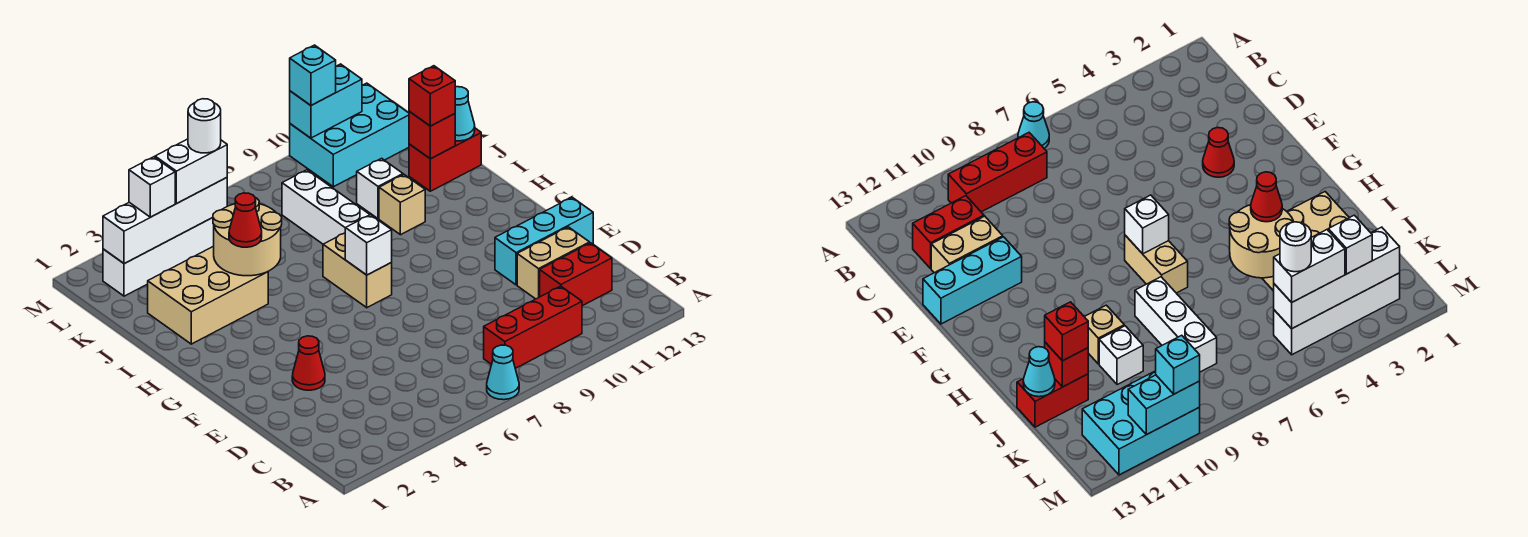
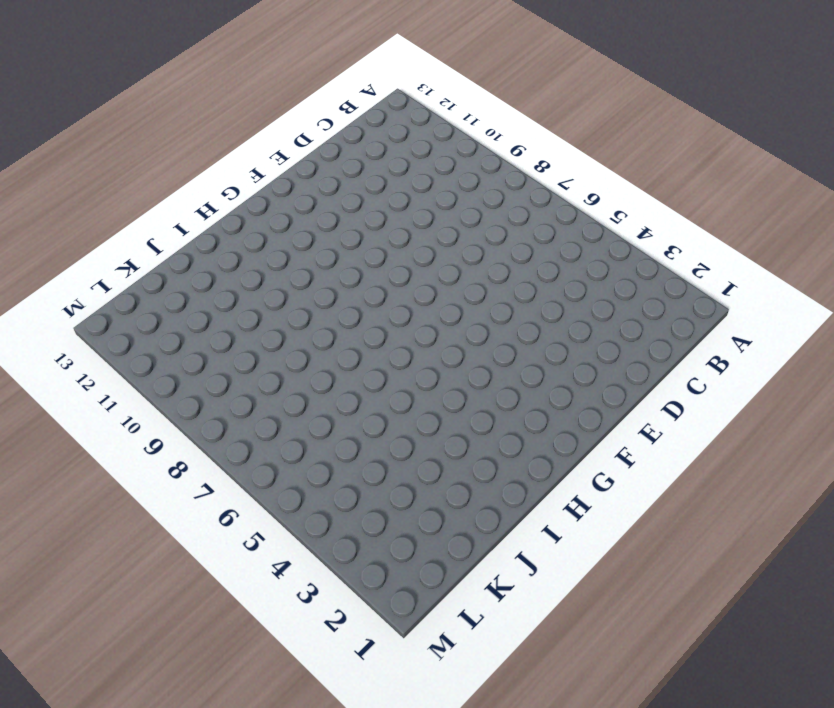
none -> cyan 1x1 cone [487,345,519,400]
none -> red 1x3 brick [484,286,582,368]
none -> red 1x2 brick [540,243,612,306]

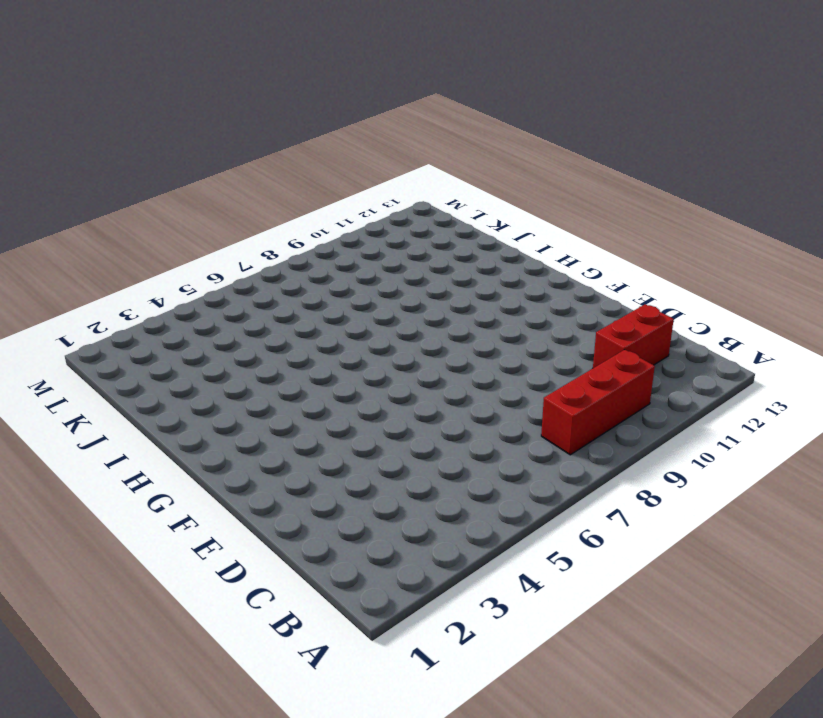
none -> cyan 1x1 cone [487,345,519,400]
none -> tan 1x2 brick [517,227,590,299]
none -> red 1x1 cone [292,336,325,390]

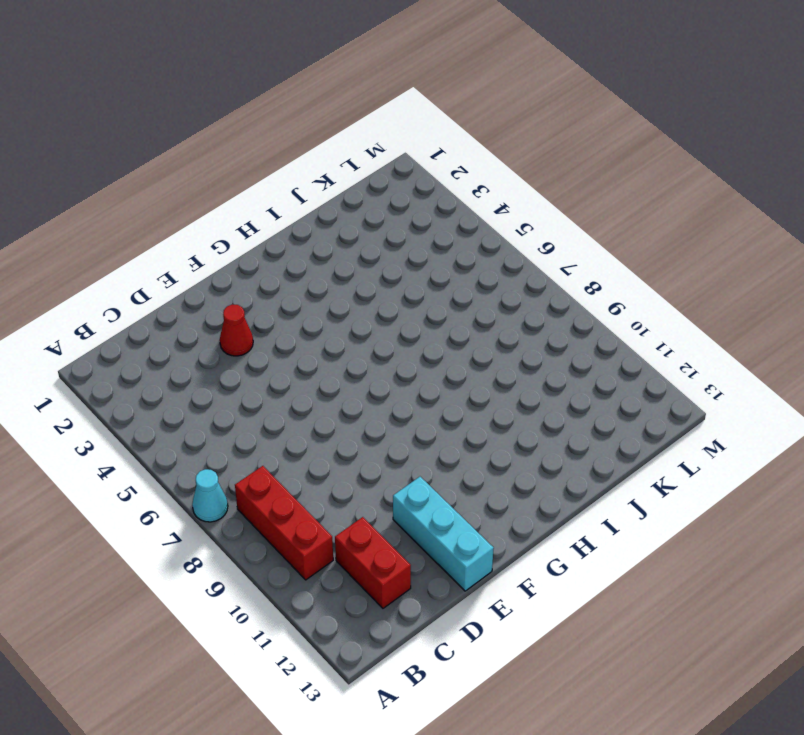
none -> tan 1x2 brick [517,227,590,299]
none -> tan 1x2 brick [323,233,392,308]
none -> tan 2x3 brick [148,246,268,344]

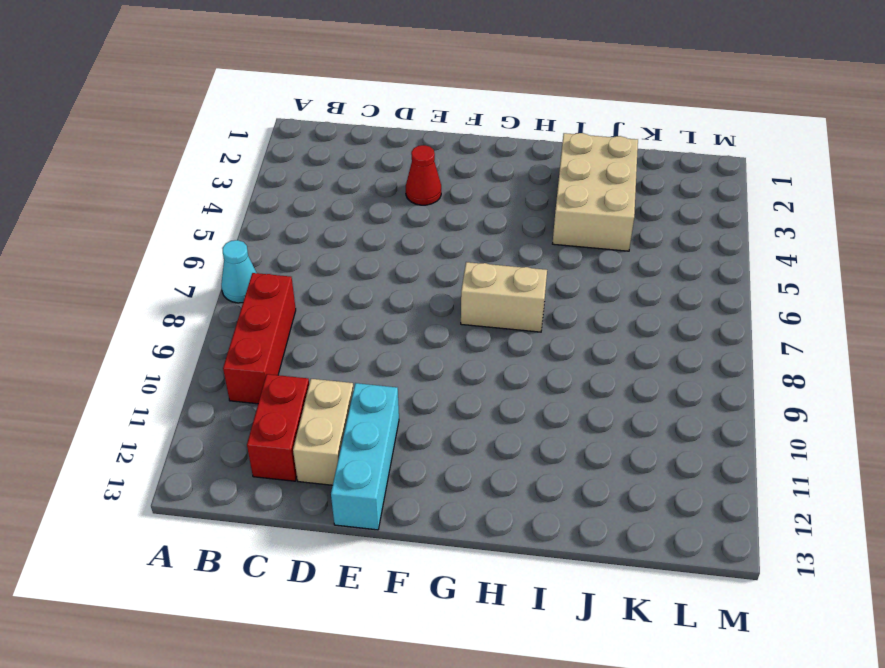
none -> white 1x3 brick [282,170,370,244]
none -> tan 1x1 brick [379,175,425,235]
none -> white 1x1 brick [357,158,403,219]

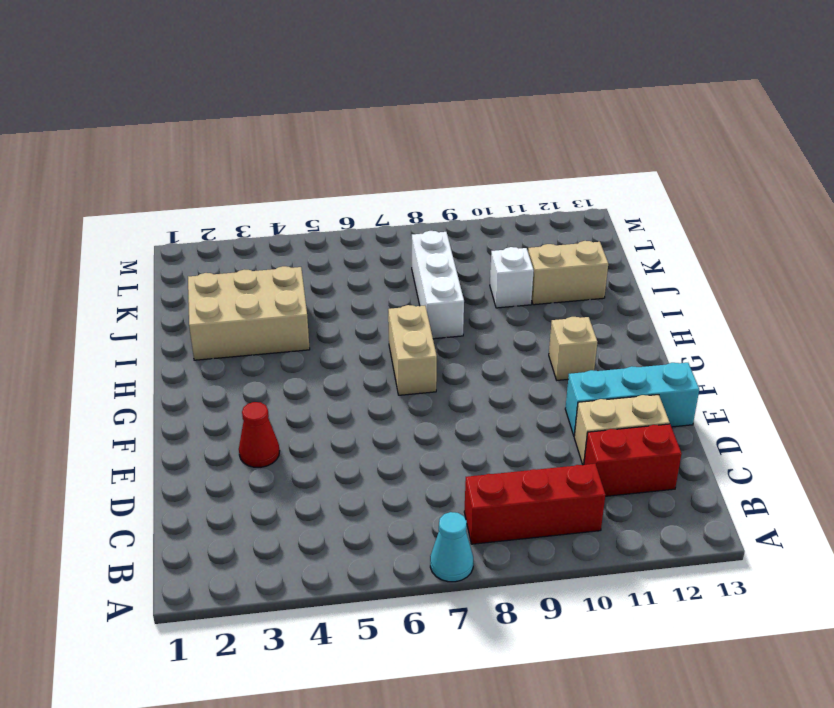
tan 1x1 brick [549,317,597,380] -> tan 1x1 brick moved to [379,175,425,235]
tan 1x2 brick [528,241,608,305] -> red 1x2 brick [409,128,481,191]
none -> white 1x4 brick [103,218,214,296]
none -> cyan 2x3 brick [290,83,409,187]
none -> white 1x1 brick [345,215,392,275]

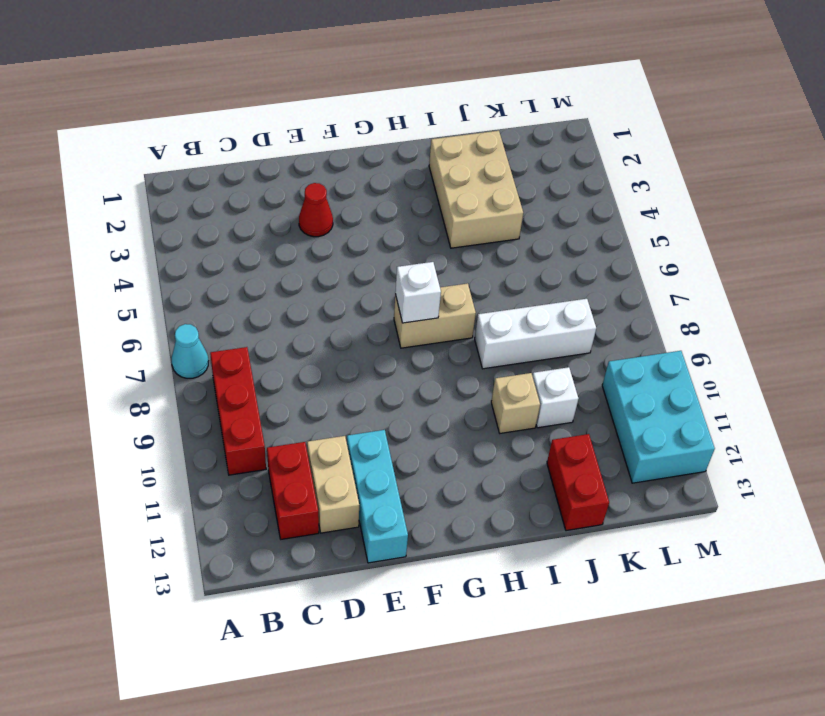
none -> white 1x4 brick [103,218,214,296]
none -> tan 2x2 round brick [213,198,282,276]
none -> red 1x1 brick [409,111,455,159]

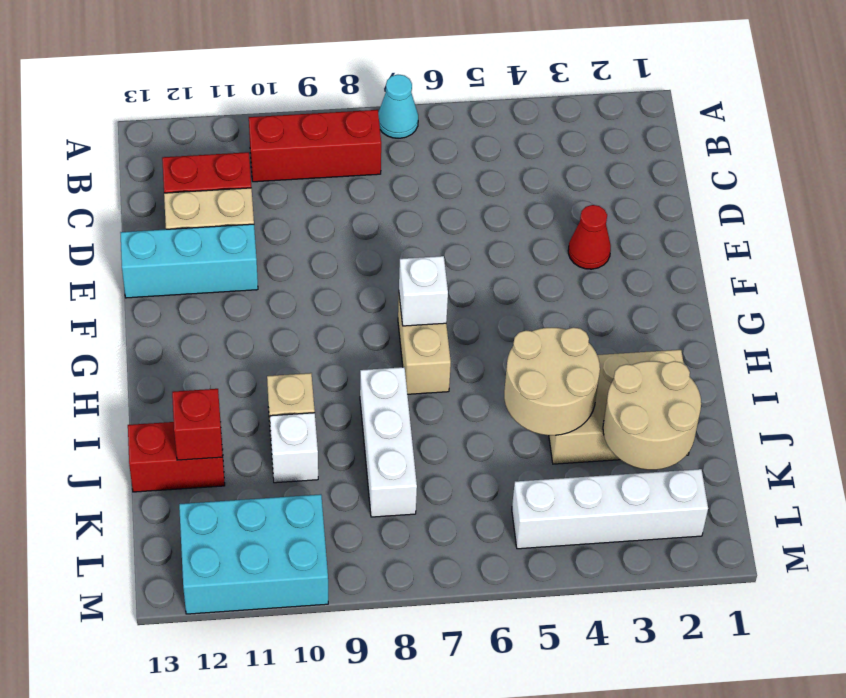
tan 2x2 round brick [603,361,701,470] -> none
none -> cyan 1x1 cone [455,87,475,141]
none -> white 1x4 brick [103,178,227,264]
none -> cyan 1x2 brick [290,64,362,138]

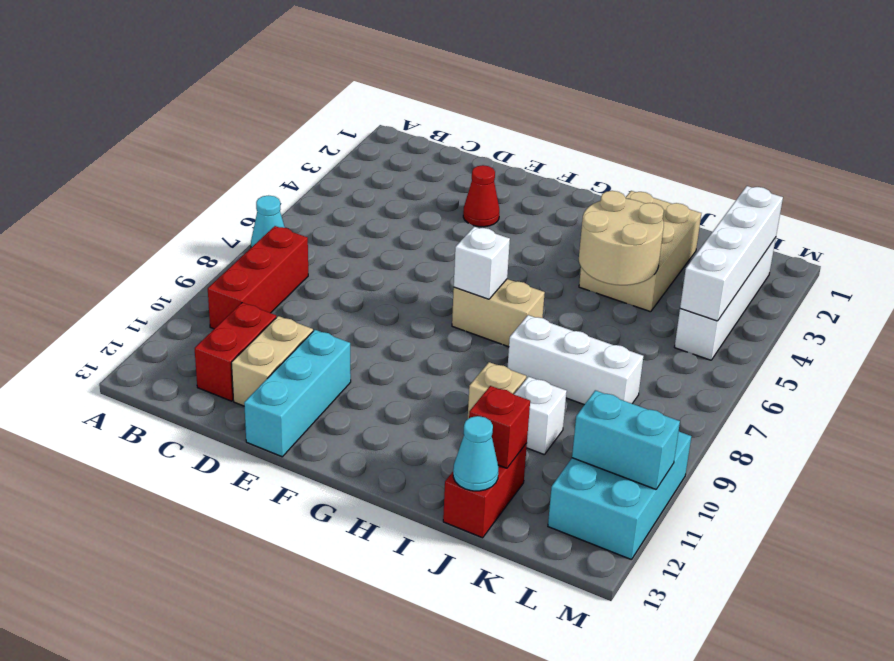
cyan 1x2 brick [572,390,680,489] -> cyan 1x2 brick turned to [290,64,362,138]
none -> red 1x1 cone [229,193,262,247]
none -> red 1x1 brick [409,66,455,126]
none -> white 1x1 brick [129,157,175,217]

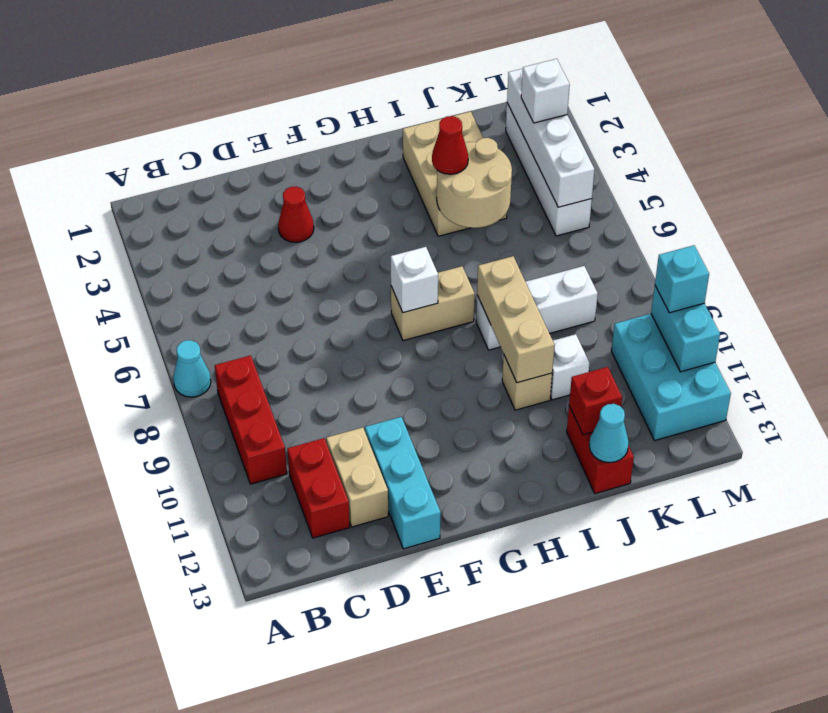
tan 1x3 brick [477,256,555,383] -> none
none -> red 1x1 brick [409,66,455,126]
none -> white 1x2 brick [155,139,227,203]
none -> white 1x1 round brick [188,99,221,153]

